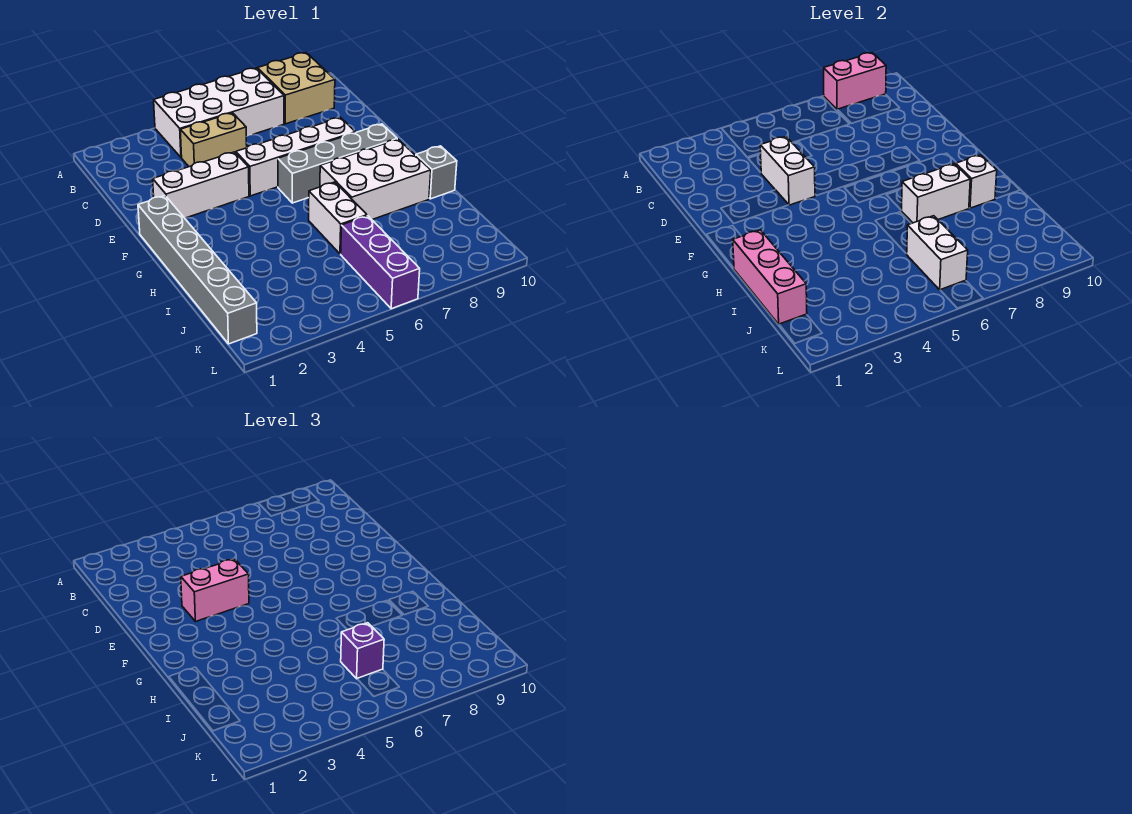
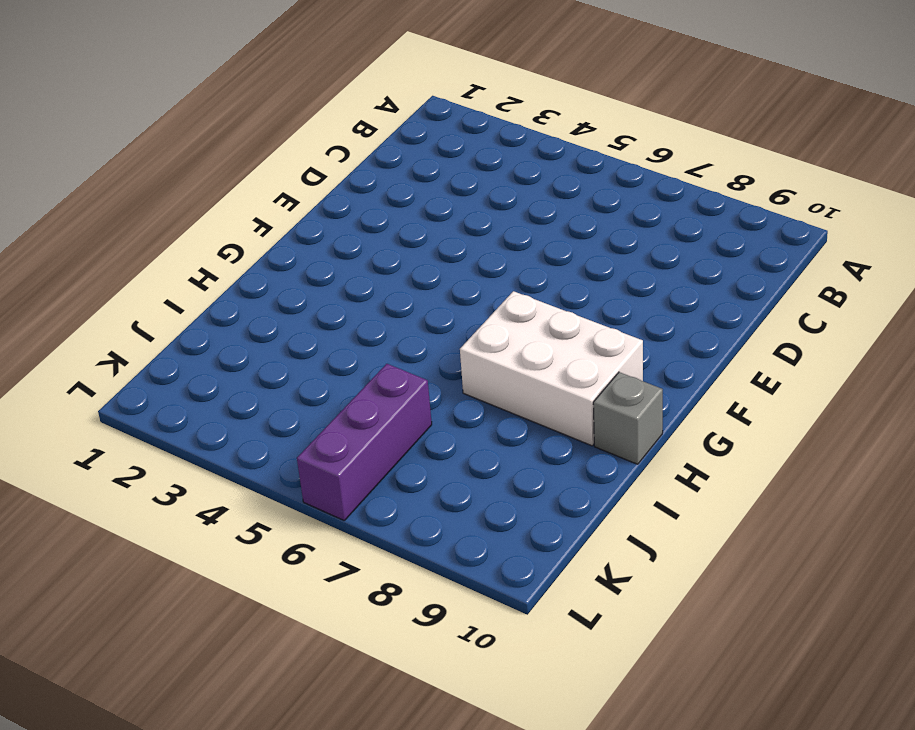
none -> white 2x4 brick [154,68,284,158]
none -> tan 2x2 brick [258,53,335,124]
none -> tan 1x2 brick [180,113,247,167]

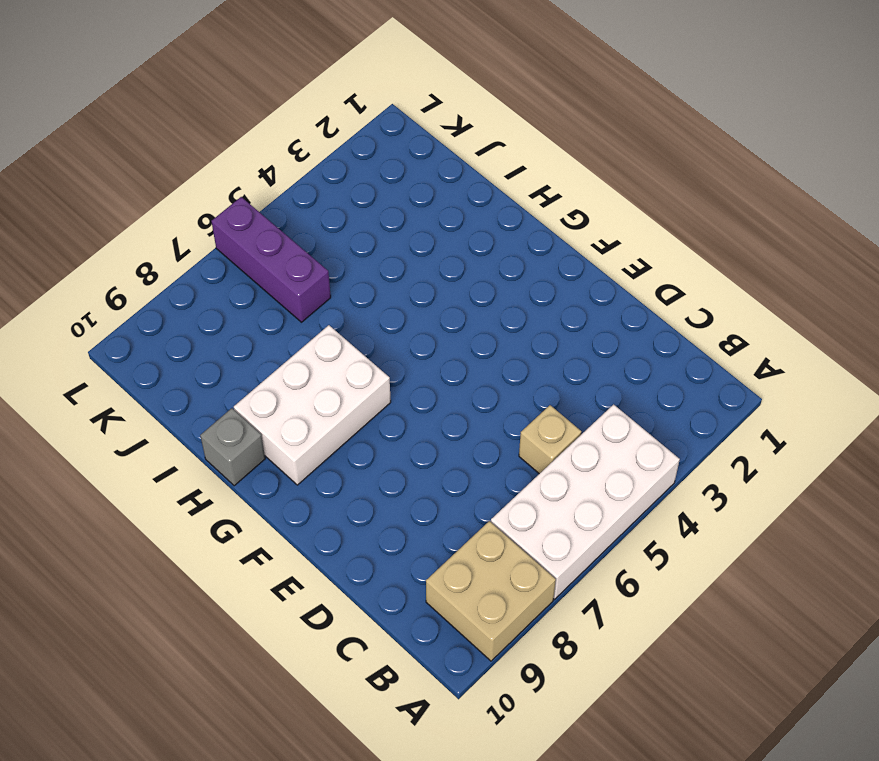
tan 1x1 brick [519,405,581,474] -> tan 1x2 brick [180,113,247,167]
none -> white 1x3 brick [153,152,249,218]
none -> white 1x4 brick [236,117,355,196]
none -> grey 1x6 brick [138,196,257,344]

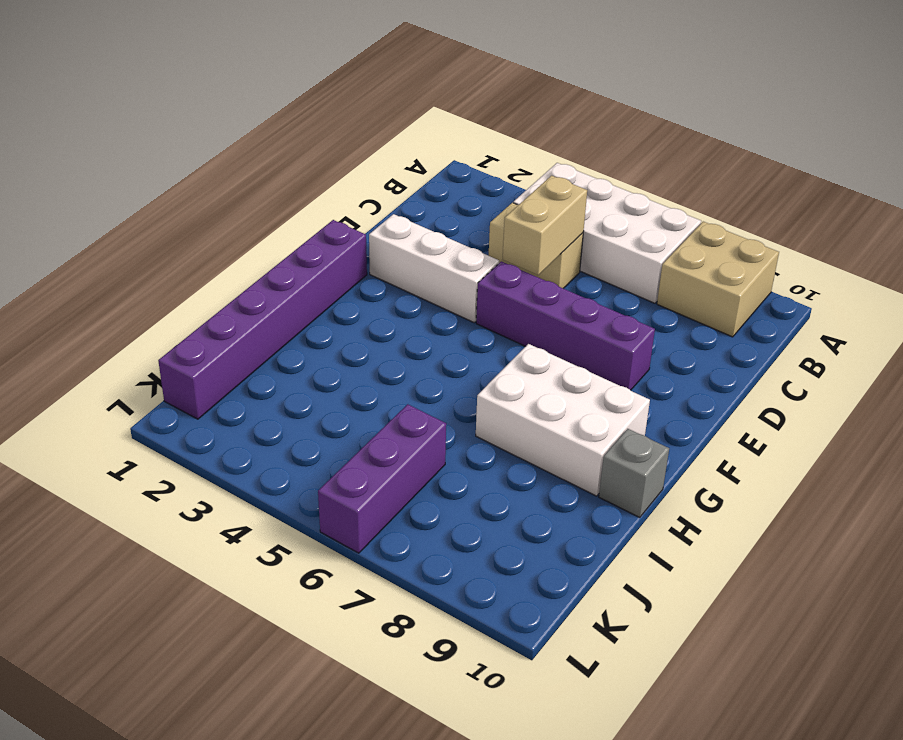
tan 1x2 brick [503,175,587,275] -> none
purple 1x4 brick [476,261,655,390] -> white 1x4 brick [236,117,355,196]
purple 1x6 brick [158,220,367,419] -> grey 1x6 brick [138,196,257,344]
none -> grey 1x4 brick [278,124,397,203]
none -> white 1x2 brick [309,182,367,254]
none -> pink 1x2 brick [824,53,886,109]

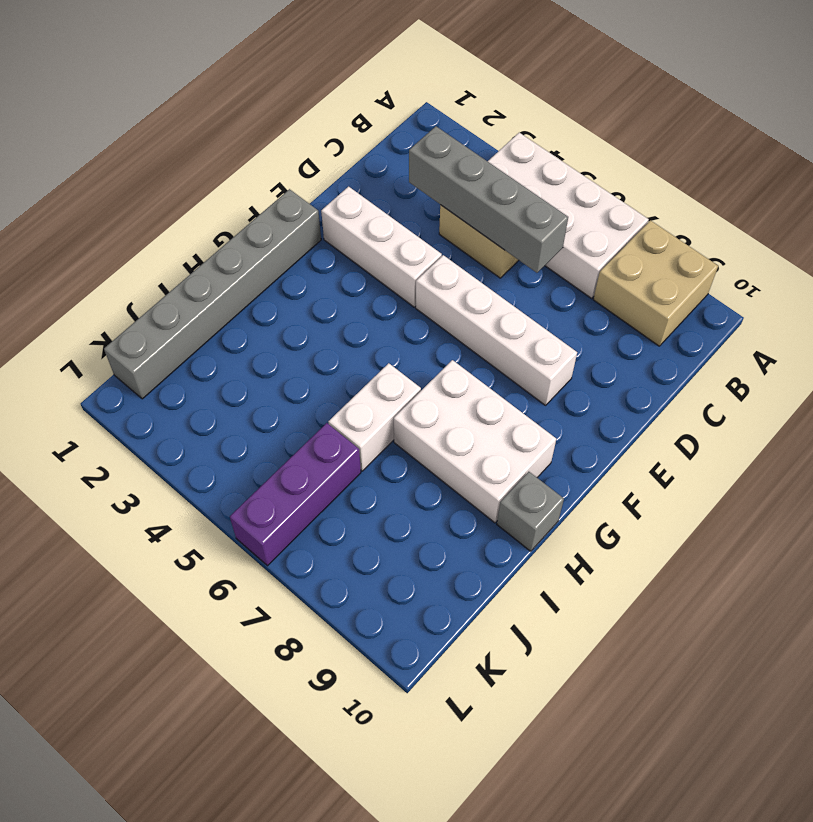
grey 1x4 brick [409,126,568,273] -> grey 1x4 brick moved to [278,124,397,203]
none -> pink 1x2 brick [824,53,886,109]
none -> white 1x2 brick [760,137,815,205]
none -> pink 1x3 brick [733,230,807,324]

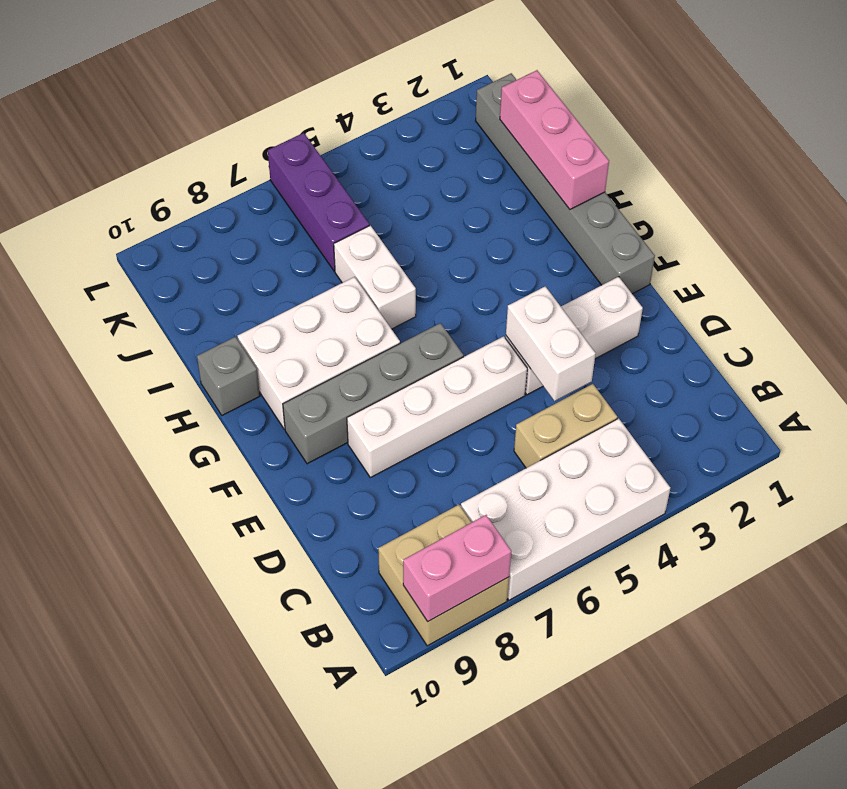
none -> white 1x2 brick [901,164,970,223]
none -> white 1x1 brick [956,155,997,208]
none -> white 1x2 brick [906,216,968,290]

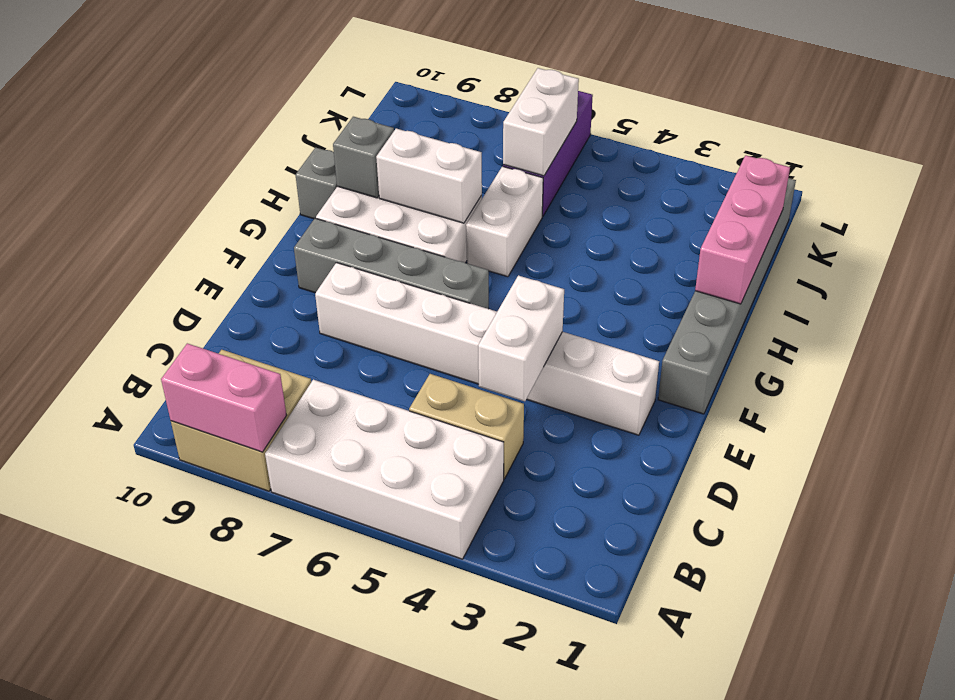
grey 1x1 brick [333,117,394,198] -> white 1x1 brick [956,155,997,208]
none -> pink 1x2 brick [181,559,249,622]
none -> purple 1x1 brick [341,623,384,679]

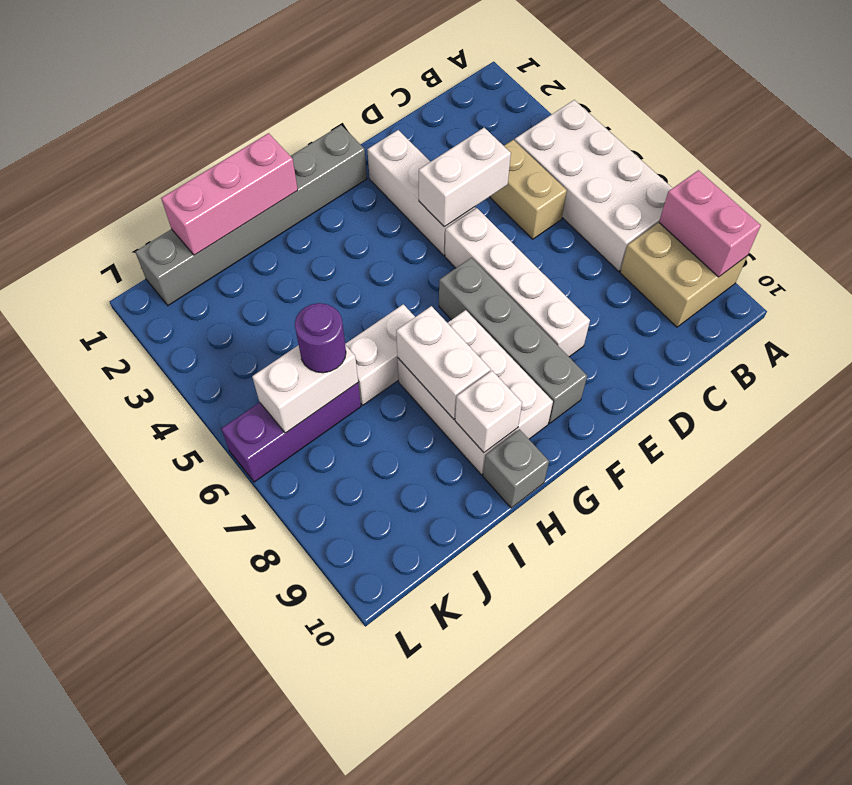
purple 1x1 round brick [295,303,346,373] -> purple 1x1 brick [341,623,384,679]
none -> pink 1x2 brick [181,559,249,622]

